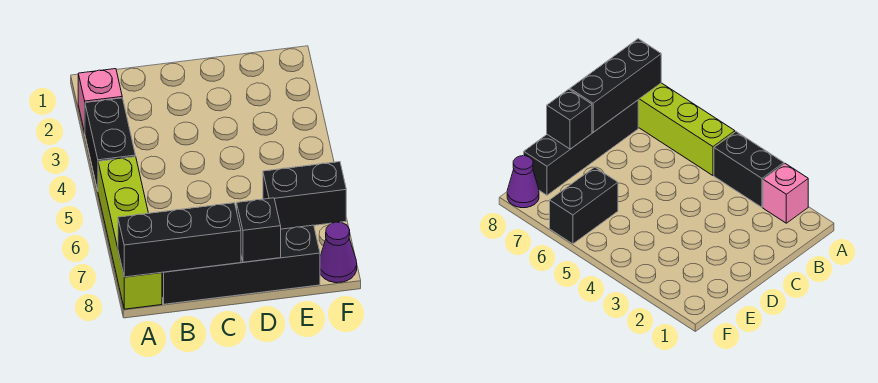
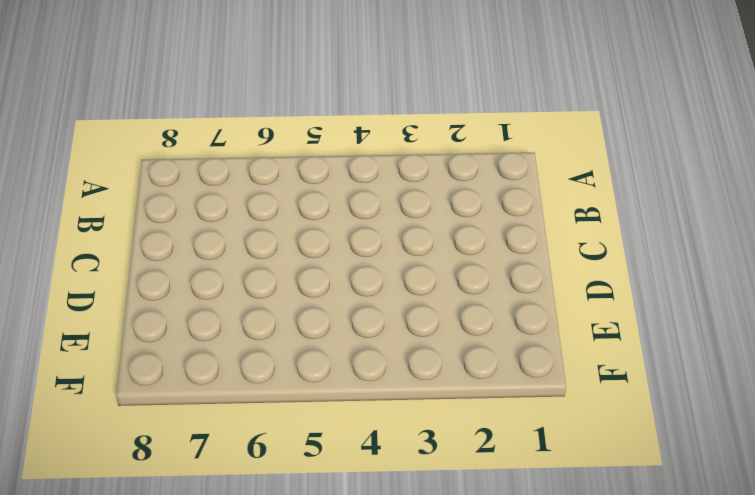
none -> pink 1x1 brick [78,69,122,132]
none -> black 1x2 brick [85,98,135,190]

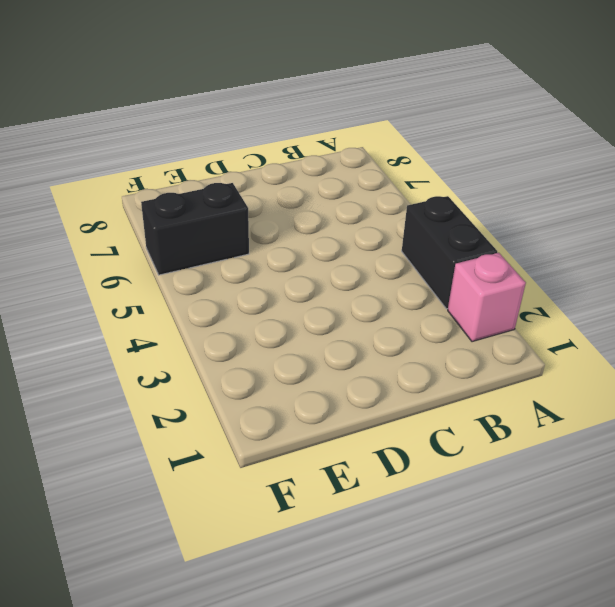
none -> lime 1x4 brick [98,157,162,309]
none -> black 1x4 brick [162,225,320,304]

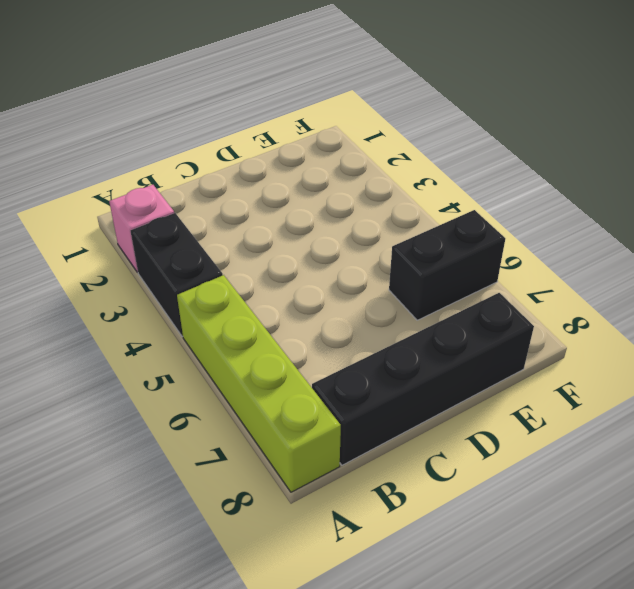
none -> purple 1x1 cone [320,222,357,283]
none -> black 1x3 brick [118,203,241,277]

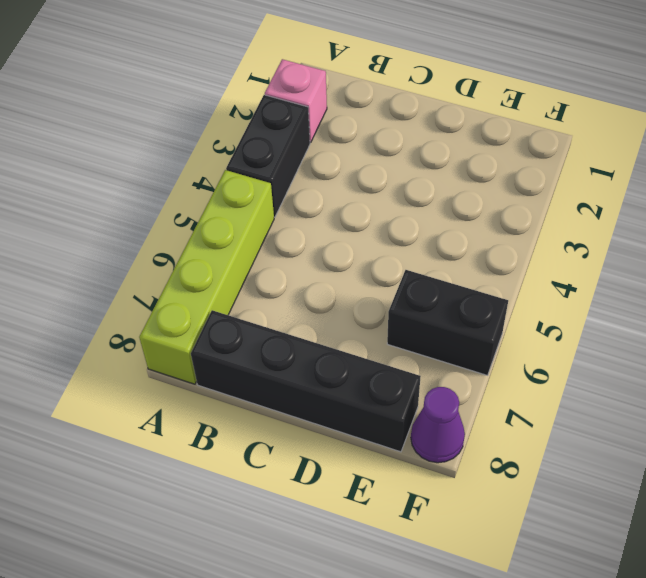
none -> black 1x3 brick [118,203,241,277]
none -> black 1x1 brick [237,198,281,262]

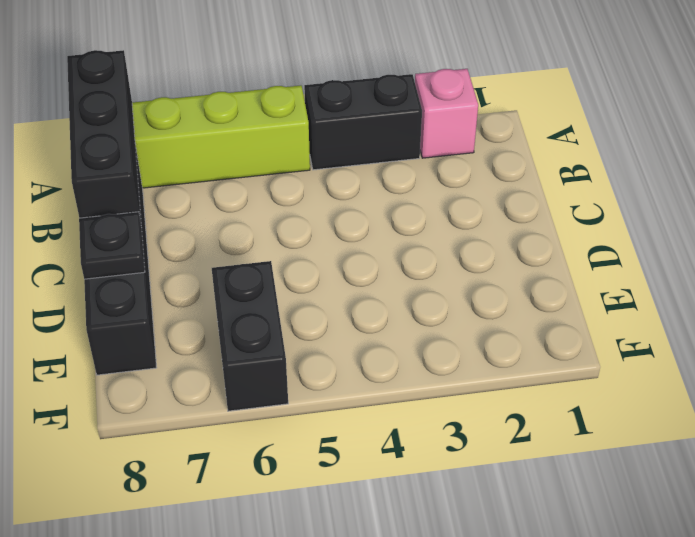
black 1x1 plate [79,212,145,279] -> black 1x1 brick [237,198,281,262]
none -> purple 1x1 cone [320,222,357,283]

